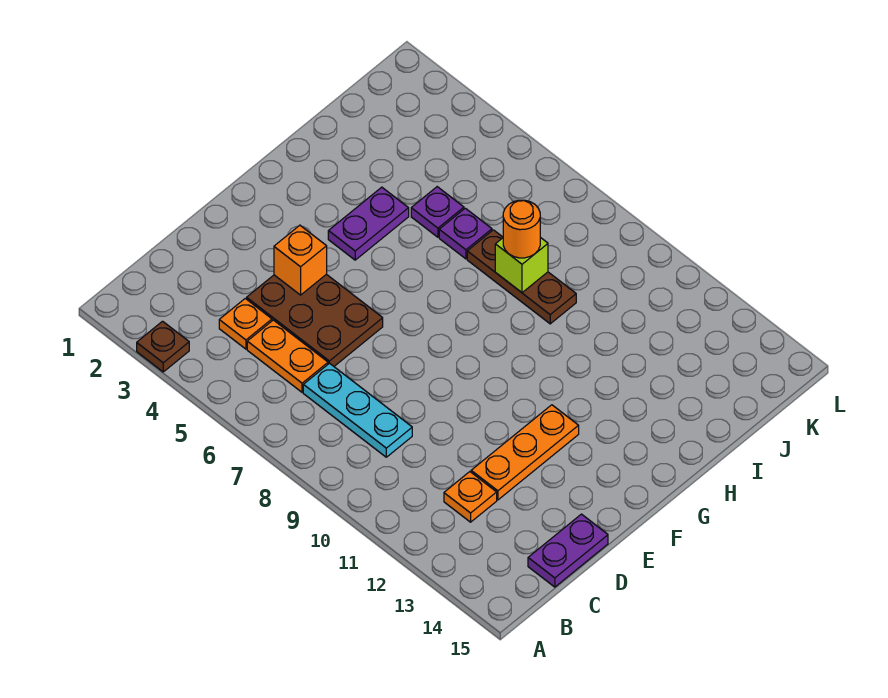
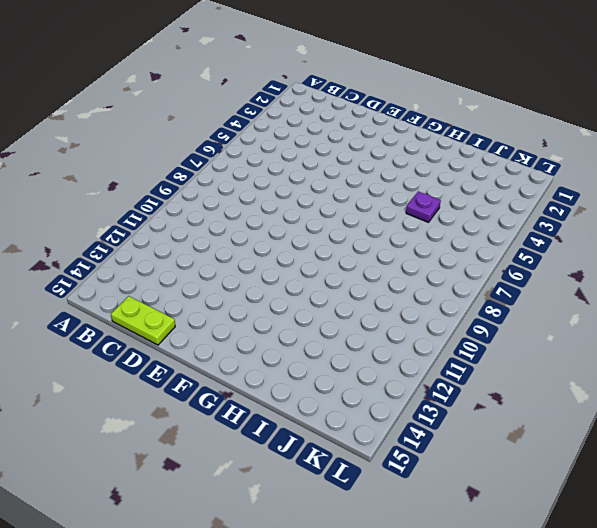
lime 1x2 plate [111,296,175,345] -> purple 1x2 plate [528,514,608,587]
none -> brown 1x1 plate [137,321,189,372]
none -> orange 1x1 plate [219,299,272,349]
none -> orange 1x2 plate [247,320,328,392]

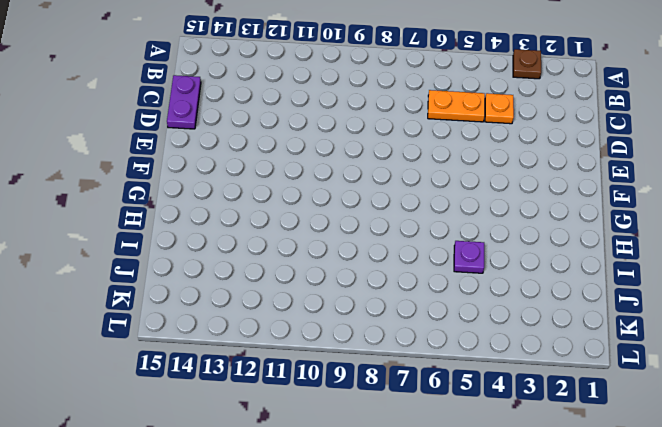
none -> cyan 1x3 plate [303,363,412,457]
none -> orange 1x1 plate [444,472,497,522]
none -> brown 2x3 plate [247,274,383,366]

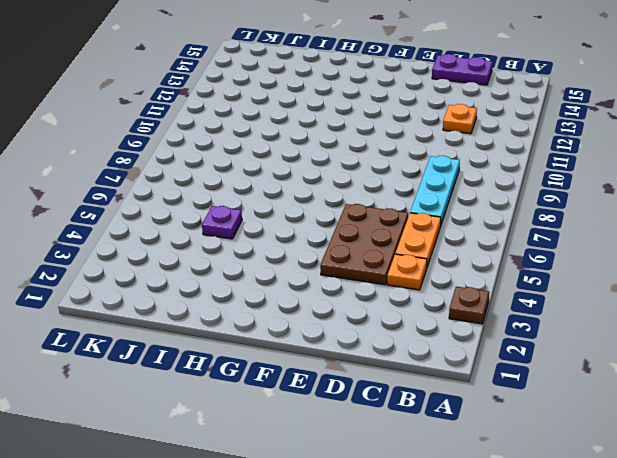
none -> orange 1x3 plate [471,405,579,500]
none -> purple 1x2 plate [328,187,409,260]
none -> purple 1x1 plate [439,208,492,259]

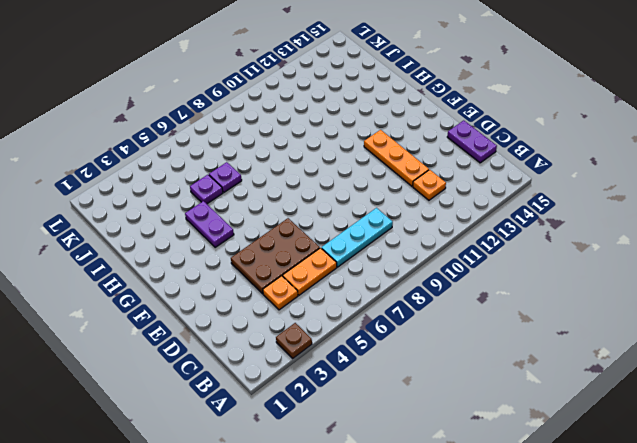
none -> brown 1x3 plate [467,230,576,324]
none -> orange 1x1 brick [274,225,327,295]
none -> lime 1x1 brick [495,237,548,293]

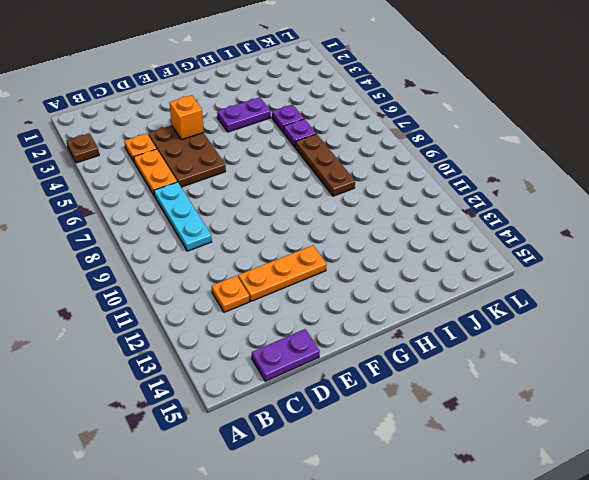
none -> lime 1x1 brick [495,237,548,293]
none -> orange 1x1 round brick [503,200,540,258]

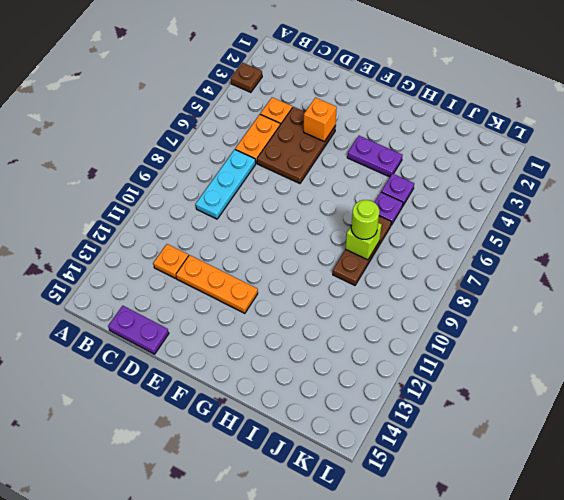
lime 1x1 round brick [351,200,379,239] -> orange 1x1 round brick [503,200,540,258]

